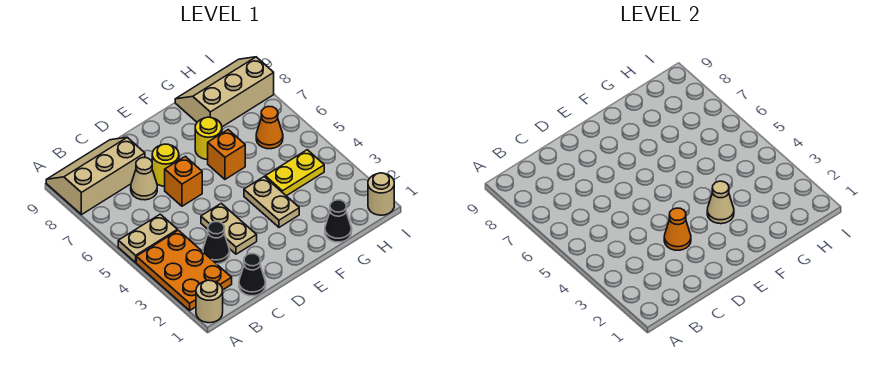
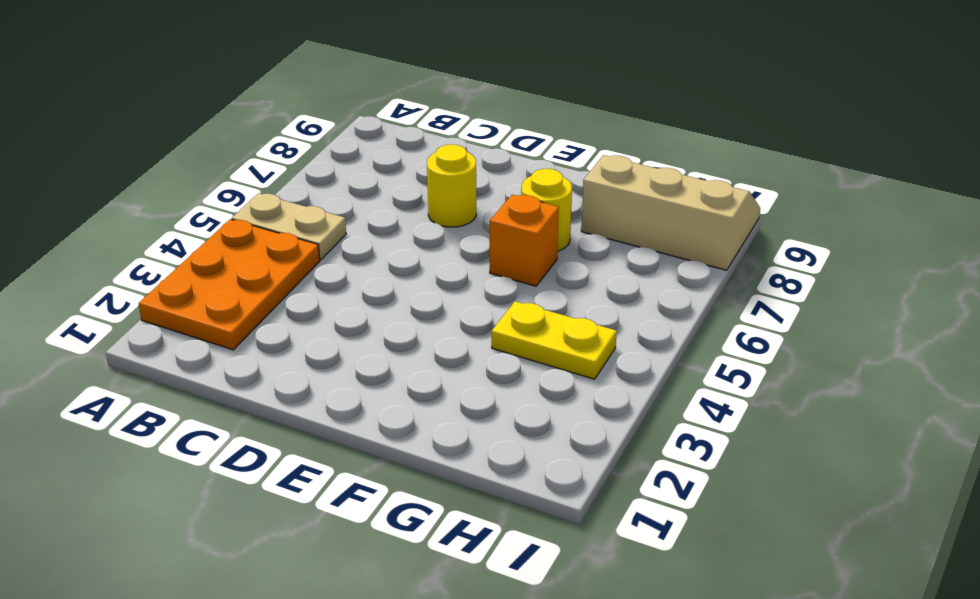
none -> tan 1x1 round brick [196,280,223,323]
none -> tan 2x3 slope [46,137,145,215]
none -> black 1x1 cone [239,254,266,296]

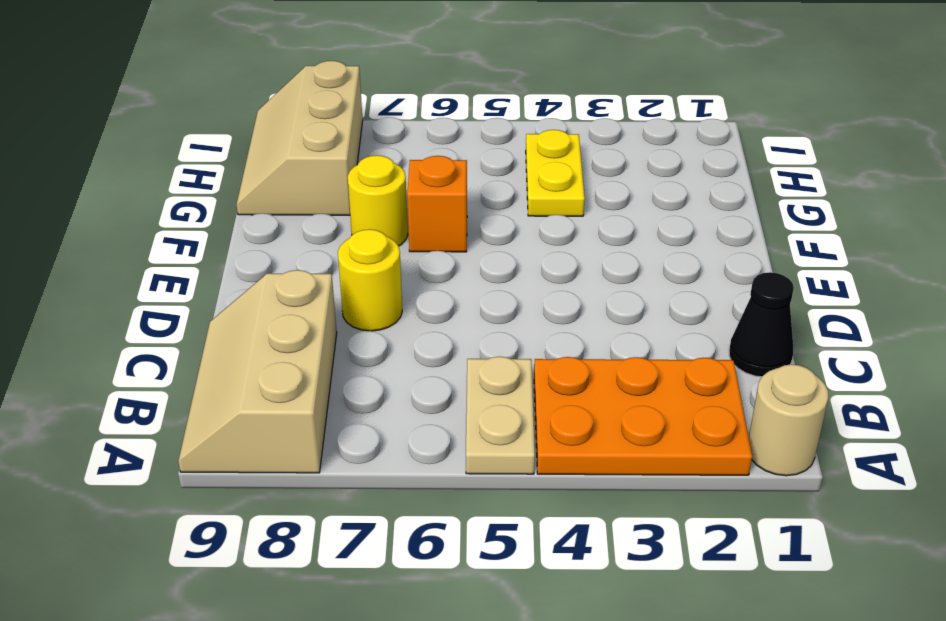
none -> black 1x1 cone [203,222,230,264]
none -> tan 1x1 cone [131,158,157,200]
none -> tan 1x2 plate [201,203,257,254]

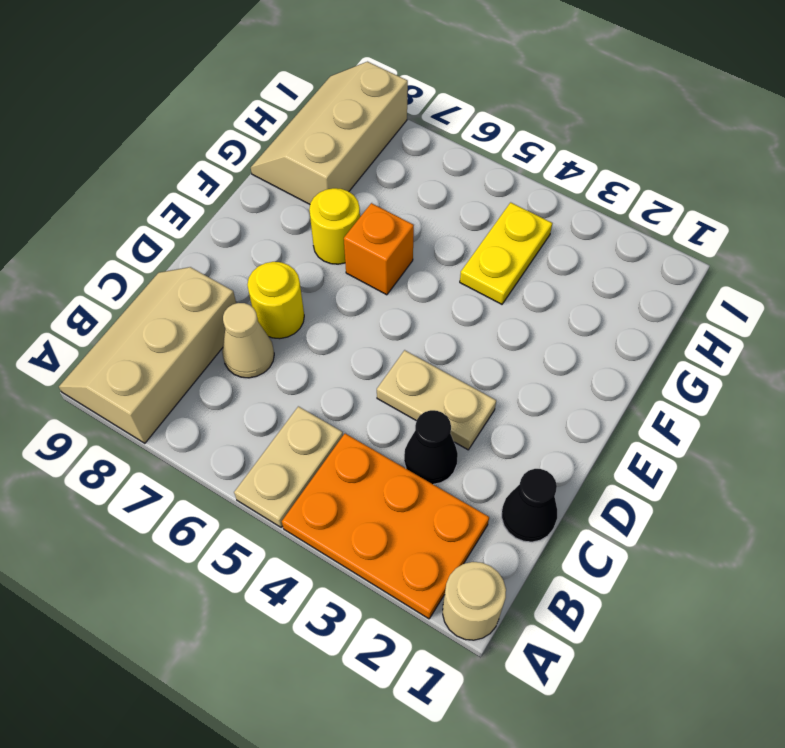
none -> orange 1x1 brick [165,156,202,206]
none -> tan 1x2 plate [244,177,299,227]
none -> black 1x1 cone [325,200,352,242]

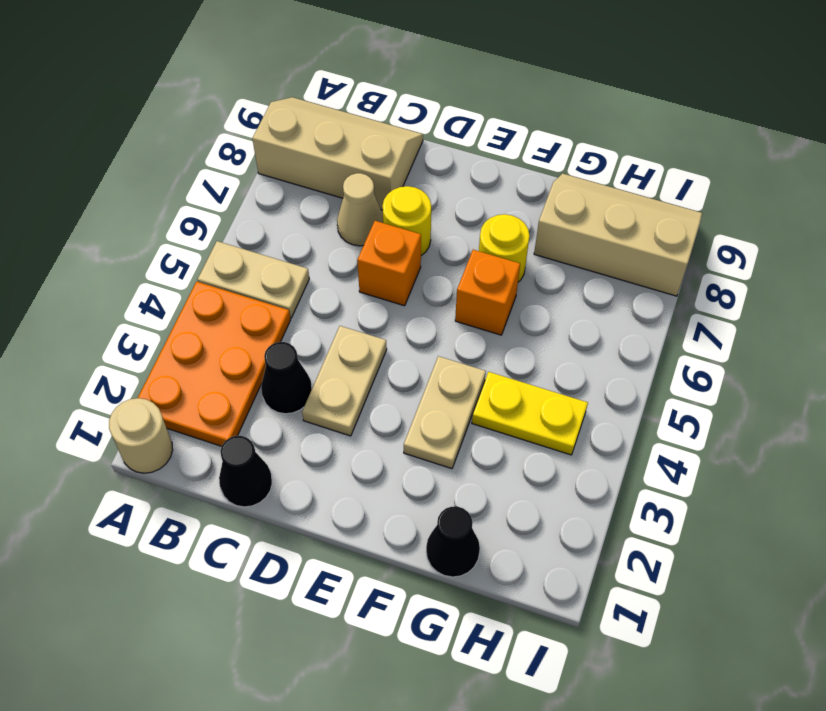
none -> orange 1x1 cone [256,107,283,149]
none -> tan 1x1 round brick [368,173,394,215]
none -> orange 1x1 cone [664,208,691,250]

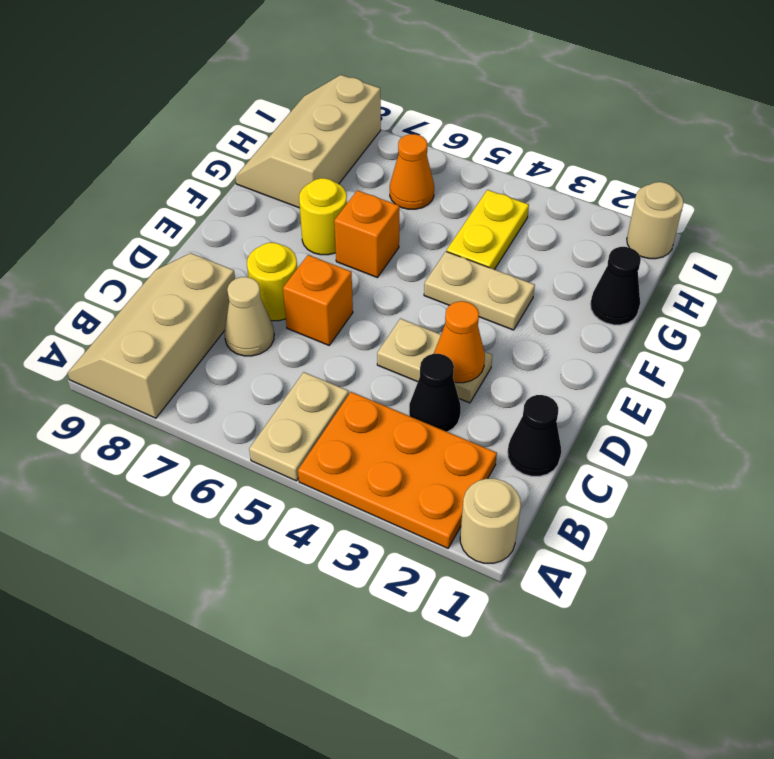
none -> tan 1x1 cone [707,181,734,224]

